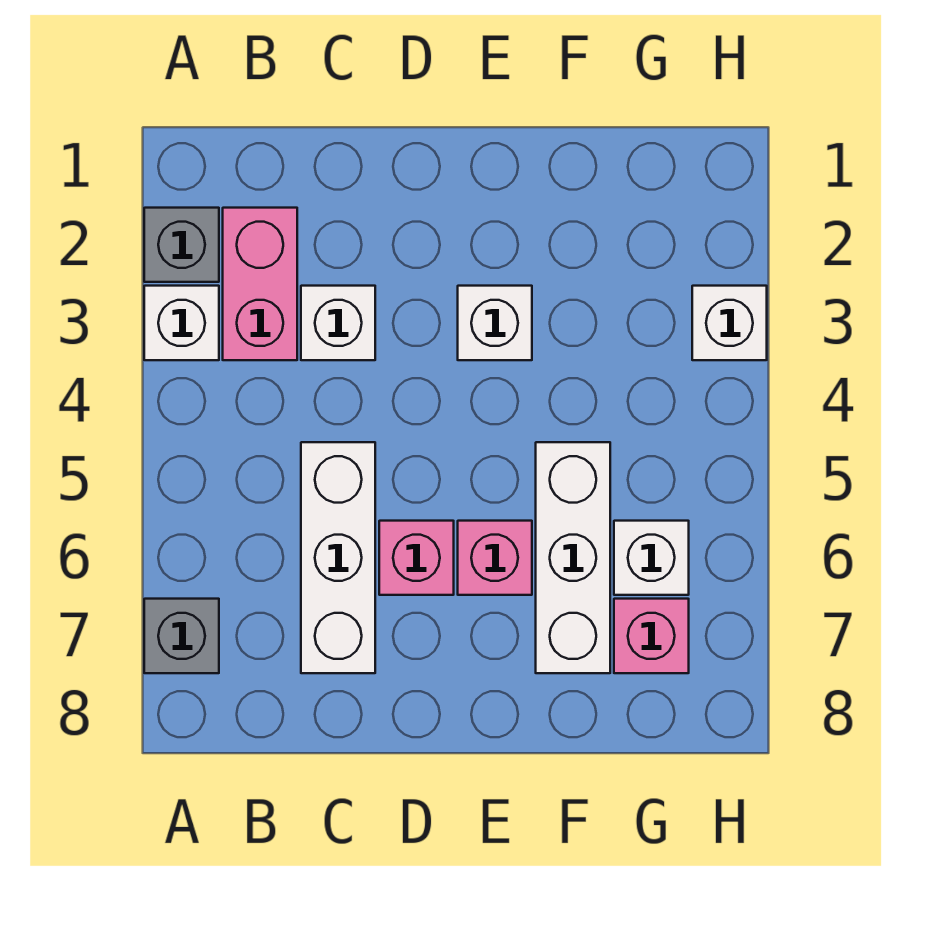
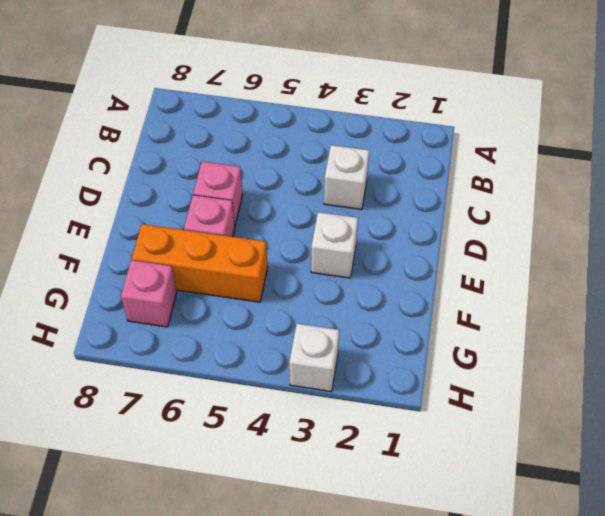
orange 1x3 brick [132,224,268,302] -> white 1x3 brick [536,442,610,673]
none -> grey 1x1 brick [144,208,219,282]
none -> white 1x1 brick [144,286,219,360]
none -> grey 1x1 brick [144,599,219,673]

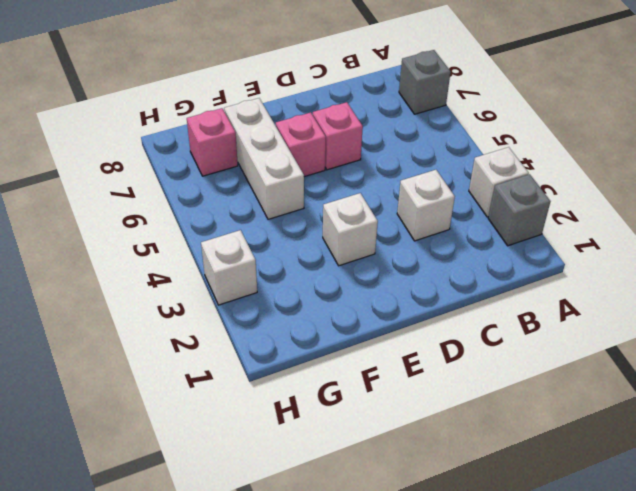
none -> pink 1x2 brick [223,208,297,360]
none -> white 1x3 brick [301,442,375,673]
none -> white 1x1 brick [614,521,689,595]

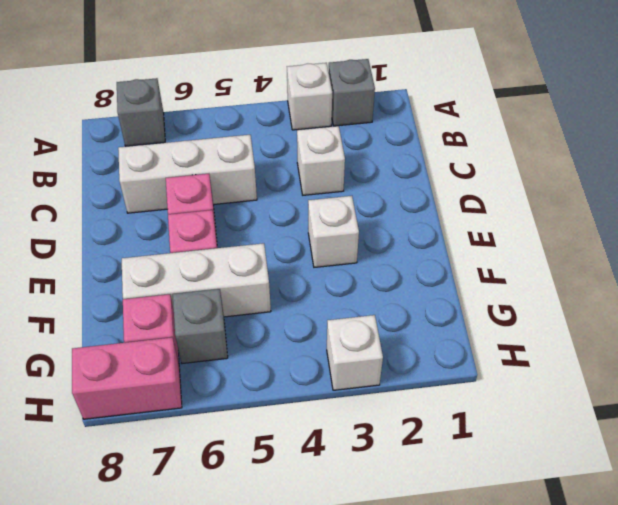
grey 1x1 brick [173,289,228,364] -> white 1x1 brick [614,521,689,595]
pink 1x2 brick [72,337,182,419] -> pink 1x2 brick moved to [223,208,297,360]

